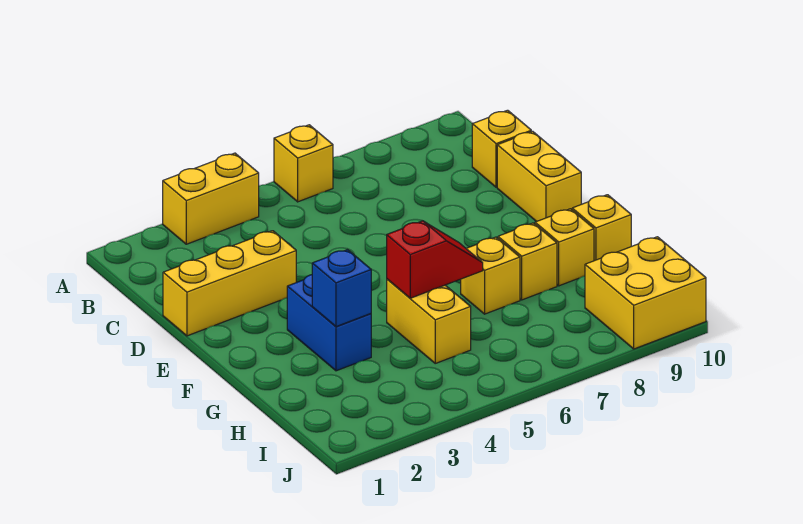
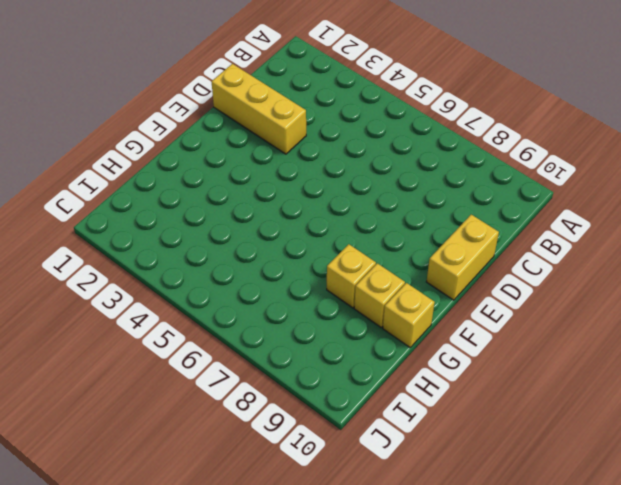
none -> yellow 1x2 brick [163,153,259,244]
none -> yellow 1x1 brick [274,125,333,202]
none -> yellow 1x1 brick [472,110,531,187]

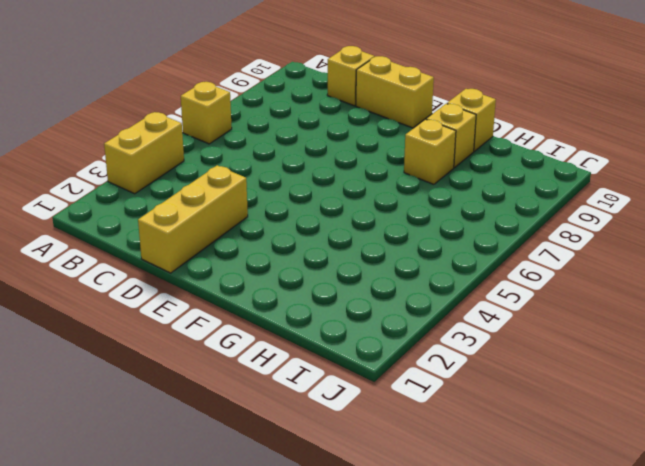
none -> blue 1x2 brick [287,275,371,371]
none -> yellow 1x2 brick [387,279,471,363]
none -> yellow 1x1 brick [461,237,520,314]

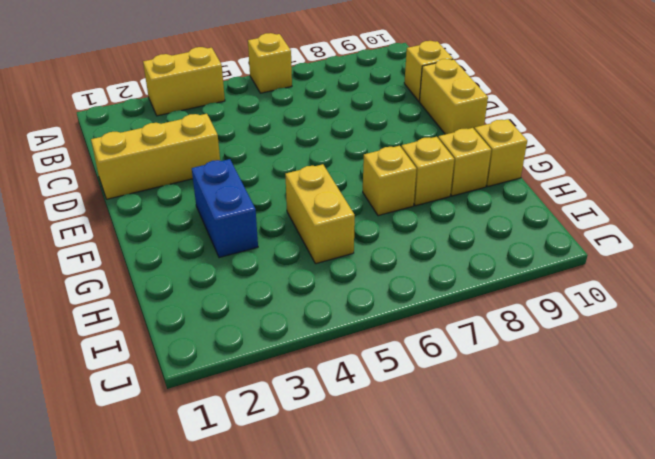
none -> yellow 2x2 brick [585,237,706,349]
none -> blue 1x1 brick [312,250,371,327]
none -> red 1x2 slope [387,221,483,298]

